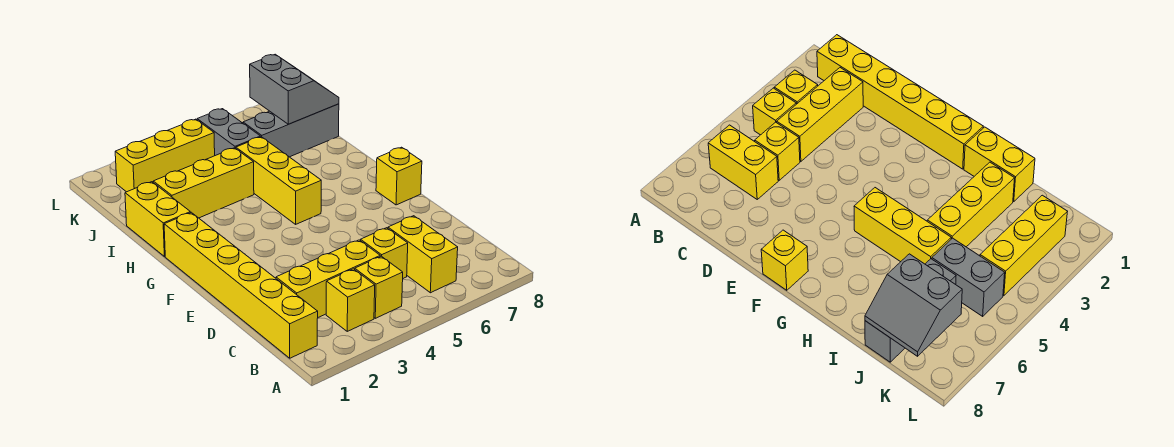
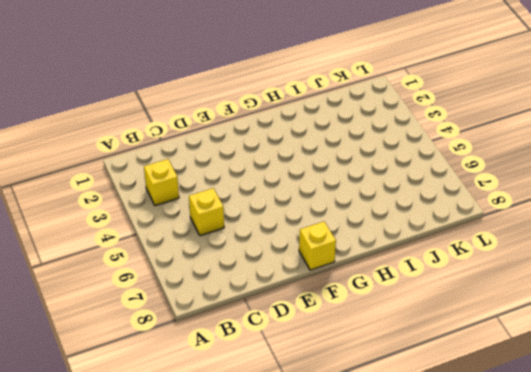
none -> yellow 1x6 brick [164,212,318,358]
none -> yellow 1x1 brick [355,256,403,318]
none -> yellow 1x2 brick [388,216,458,293]

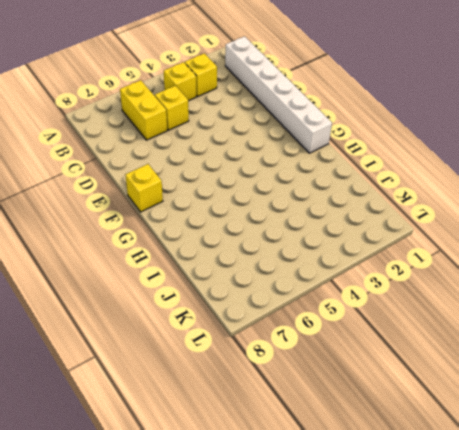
white 1x6 brick [225,36,332,153] -> yellow 1x6 brick [164,212,318,358]
none -> yellow 1x3 brick [276,240,380,317]
none -> yellow 1x3 brick [236,137,321,224]
none -> yellow 1x2 brick [125,182,190,257]

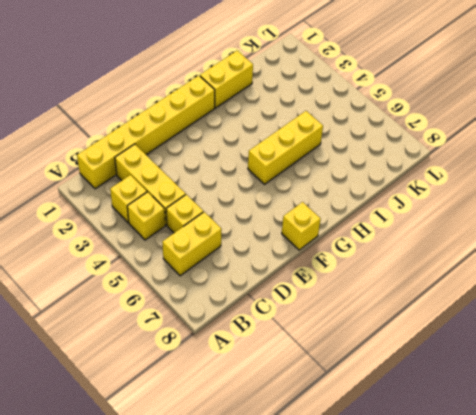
none -> yellow 1x3 brick [153,148,254,218]
none -> grey 1x2 brick [197,109,260,156]
none -> grey 1x3 brick [243,104,339,157]

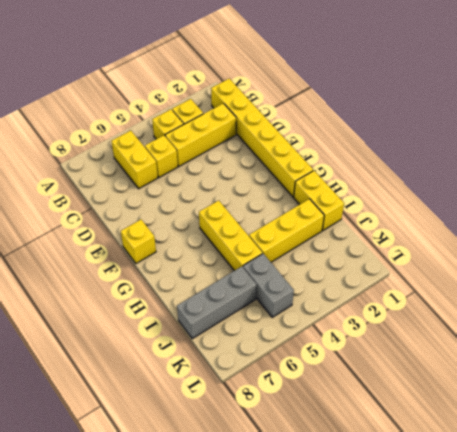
none -> yellow 1x3 brick [115,119,215,192]
none -> grey 2x2 slope [250,54,339,124]

